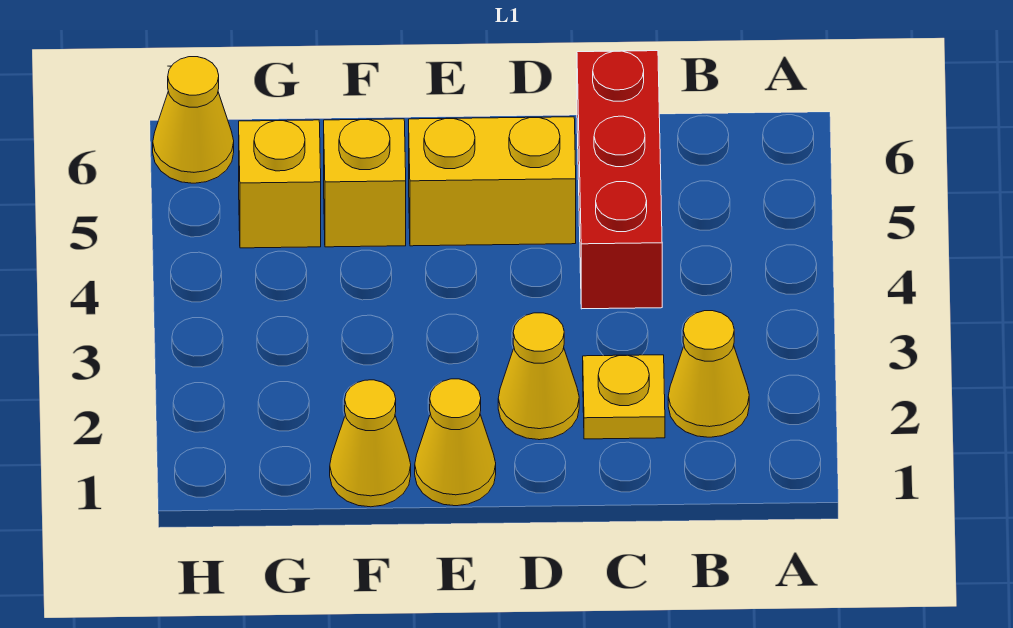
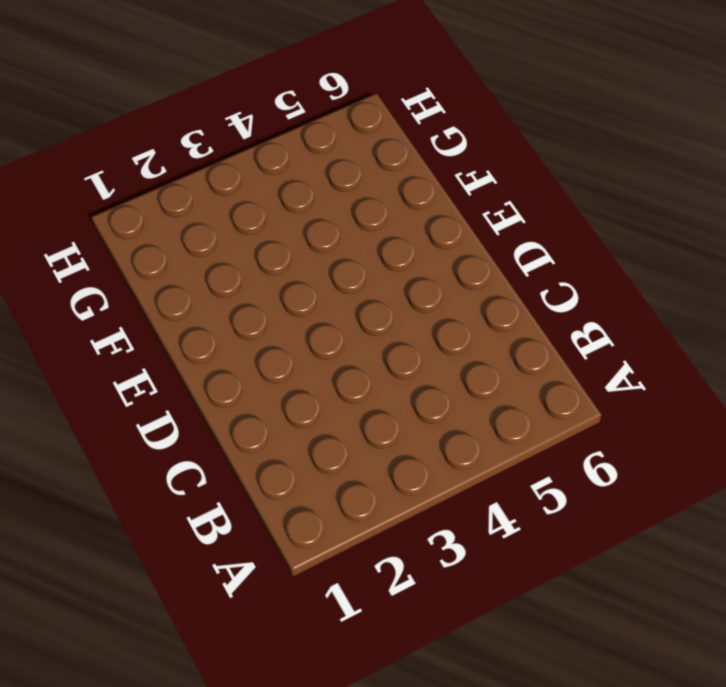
none -> yellow 1x1 cone [668,311,749,437]
none -> yellow 1x1 plate [583,355,665,439]

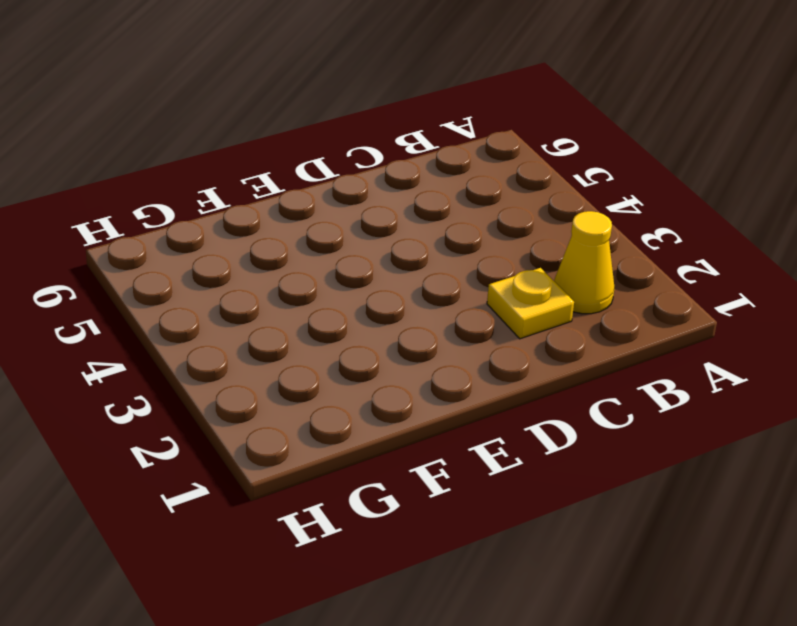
none -> red 1x3 brick [577,51,662,309]
none -> yellow 1x1 cone [498,313,579,440]

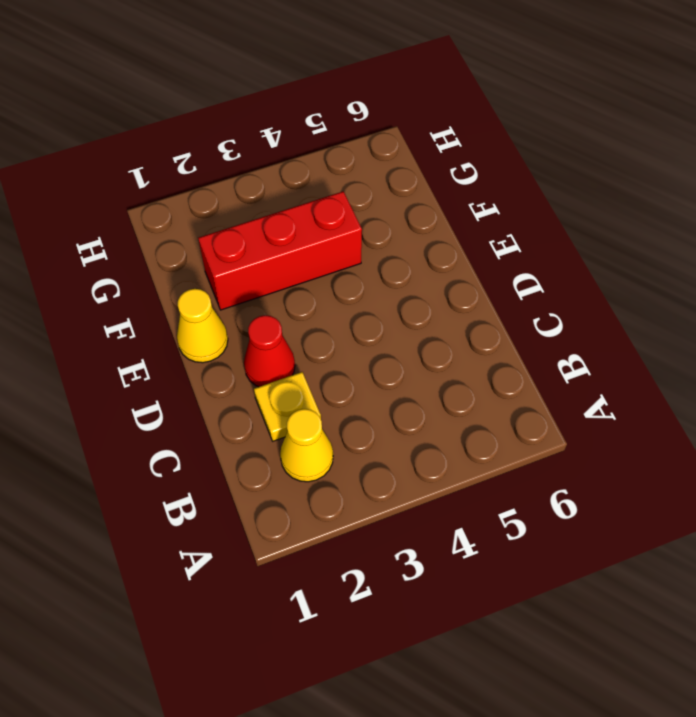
red 1x1 cone [244,315,295,387] -> yellow 1x1 cone [498,313,579,440]
red 1x3 brick [198,191,362,310] -> red 1x3 brick moved to [577,51,662,309]
none -> yellow 1x2 brick [409,117,576,246]
none -> yellow 1x1 cone [330,380,411,507]

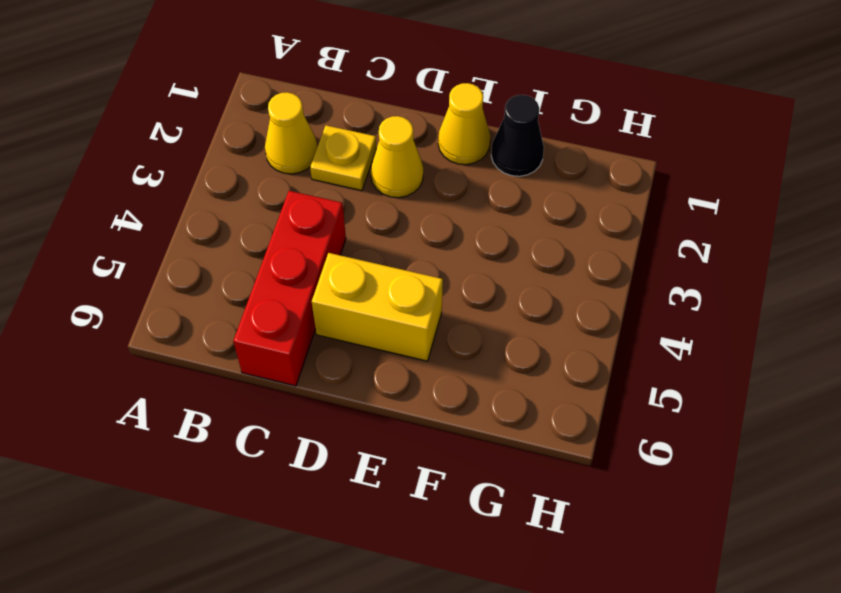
black 1x1 cone [491,95,544,176] -> yellow 1x1 cone [330,380,411,507]
none -> yellow 1x1 brick [324,119,406,247]
none -> yellow 1x1 brick [239,120,321,248]

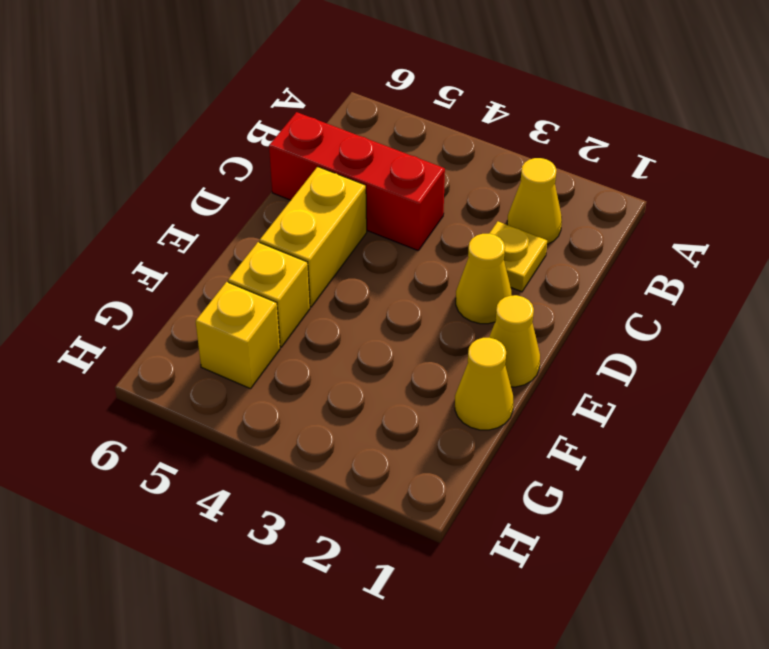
none -> yellow 1x1 cone [153,57,234,183]

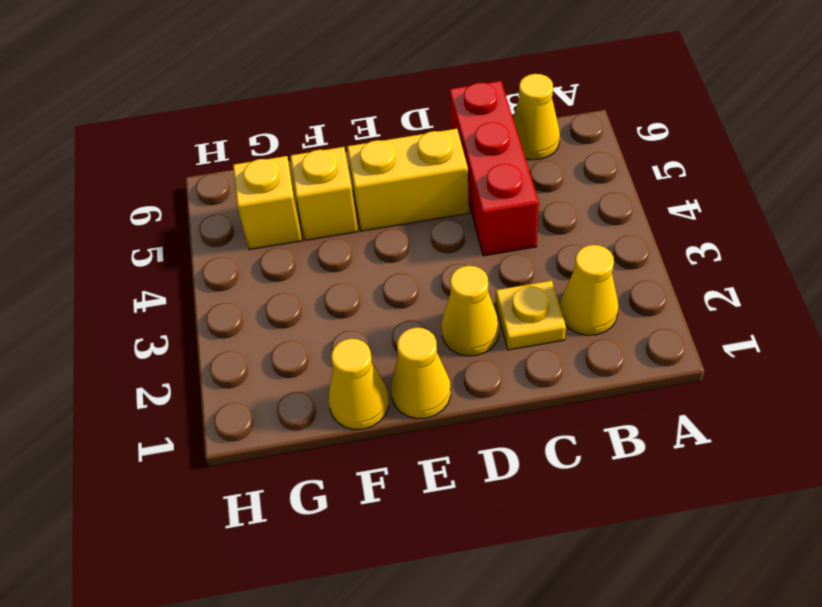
yellow 1x1 cone [513,74,560,160] -> yellow 1x1 cone moved to [153,57,234,183]

